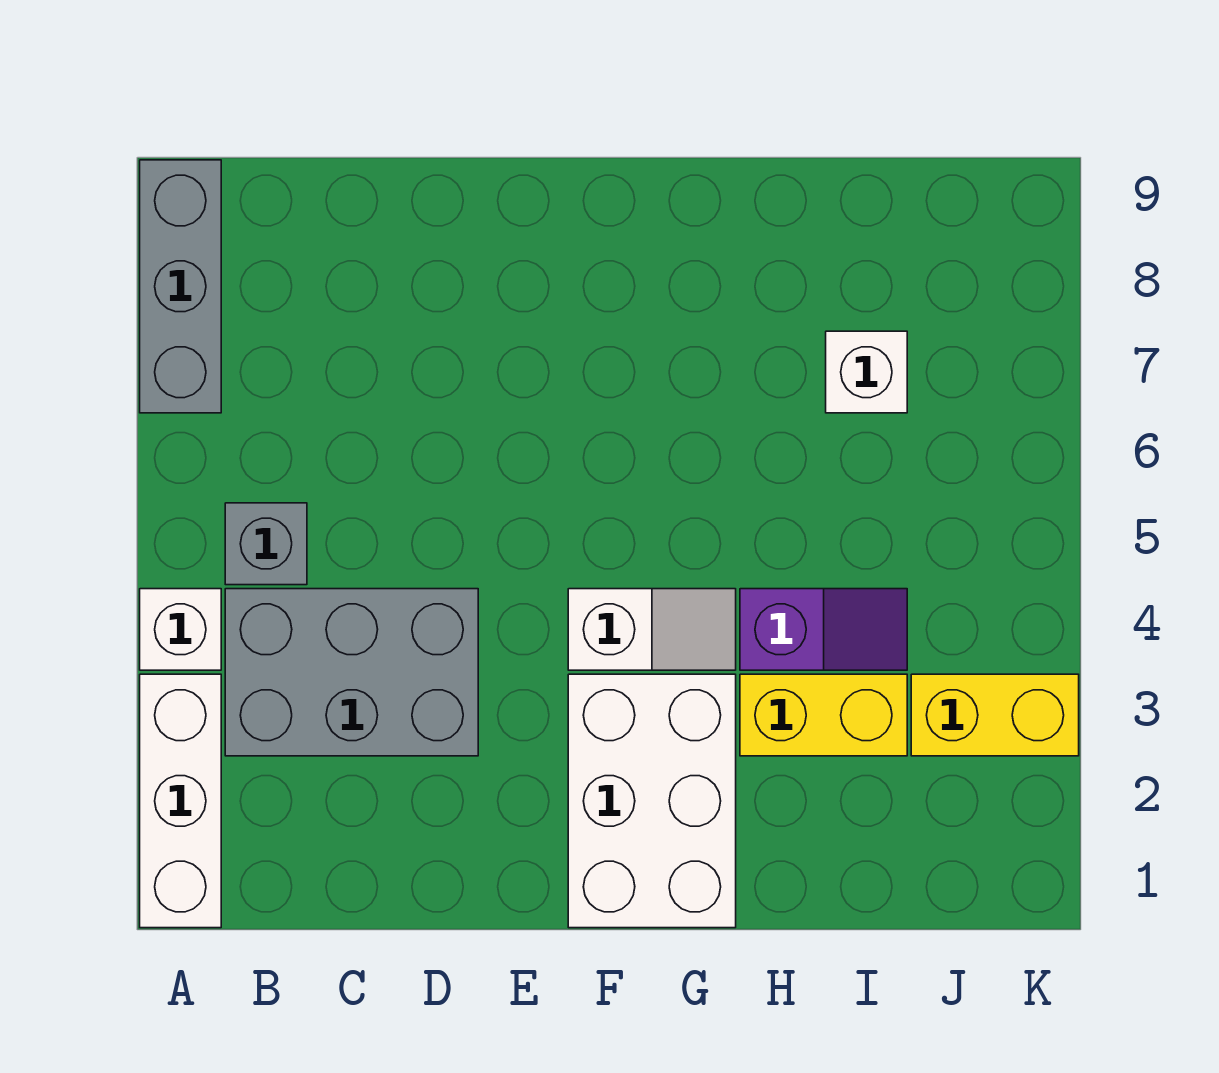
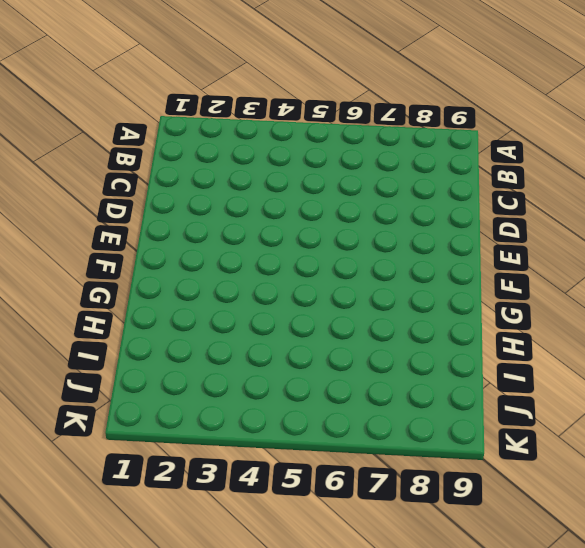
none -> white 1x3 brick [140,674,221,928]
none -> white 1x1 brick [140,589,221,670]

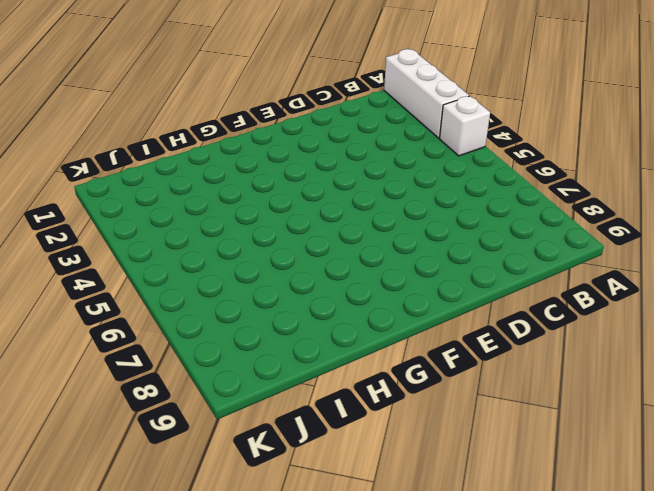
none -> grey 1x3 brick [140,160,221,413]
none -> grey 2x3 brick [225,589,478,756]

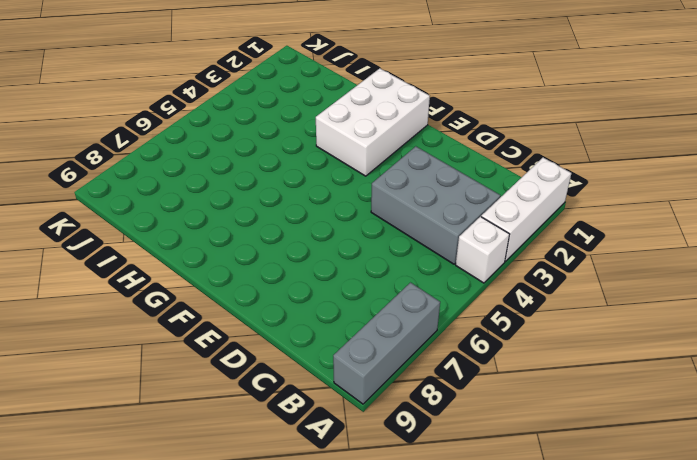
none -> grey 1x1 brick [225,503,307,585]
none -> white 1x2 slope [568,589,736,670]

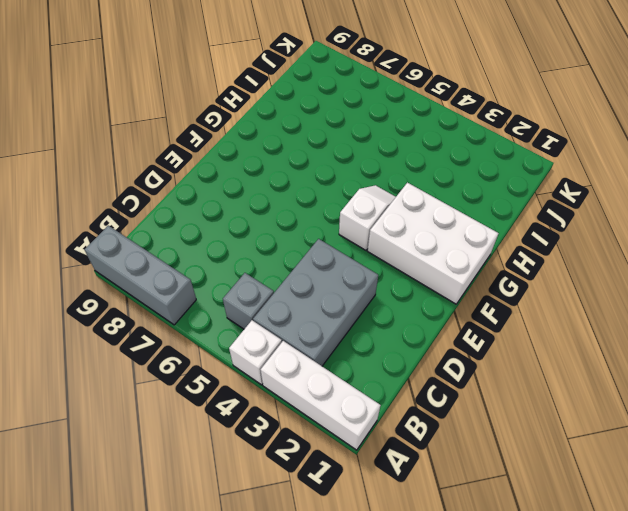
none -> yellow 1x2 brick [740,674,907,756]
none -> purple 1x2 slope [740,589,907,670]

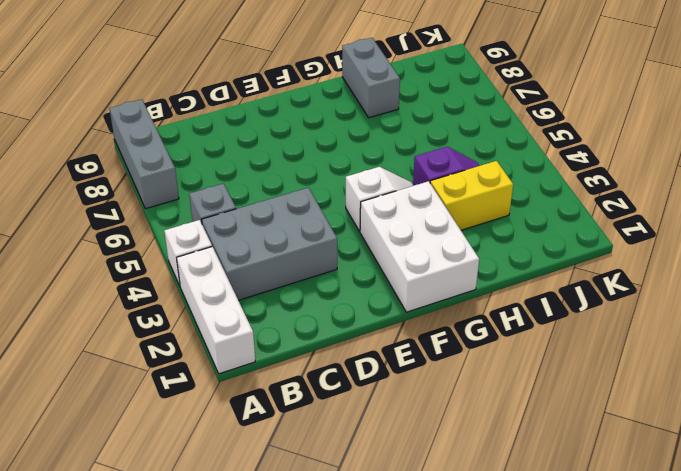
grey 1x2 brick [342,38,400,118] -> none
none -> white 1x1 brick [826,331,907,413]
none -> yellow 1x2 brick [911,674,1079,756]

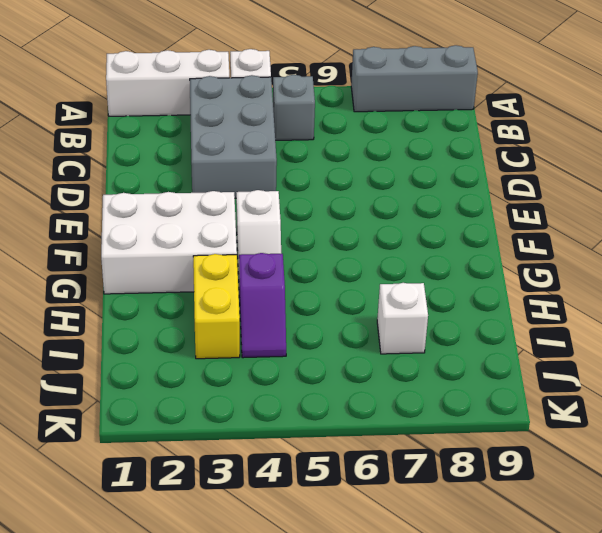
none -> yellow 1x2 brick [911,674,1079,756]

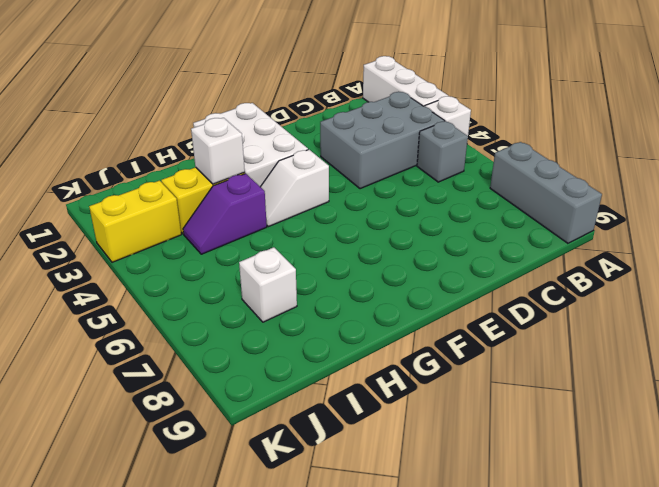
white 1x1 brick [191,118,245,184] -> none

